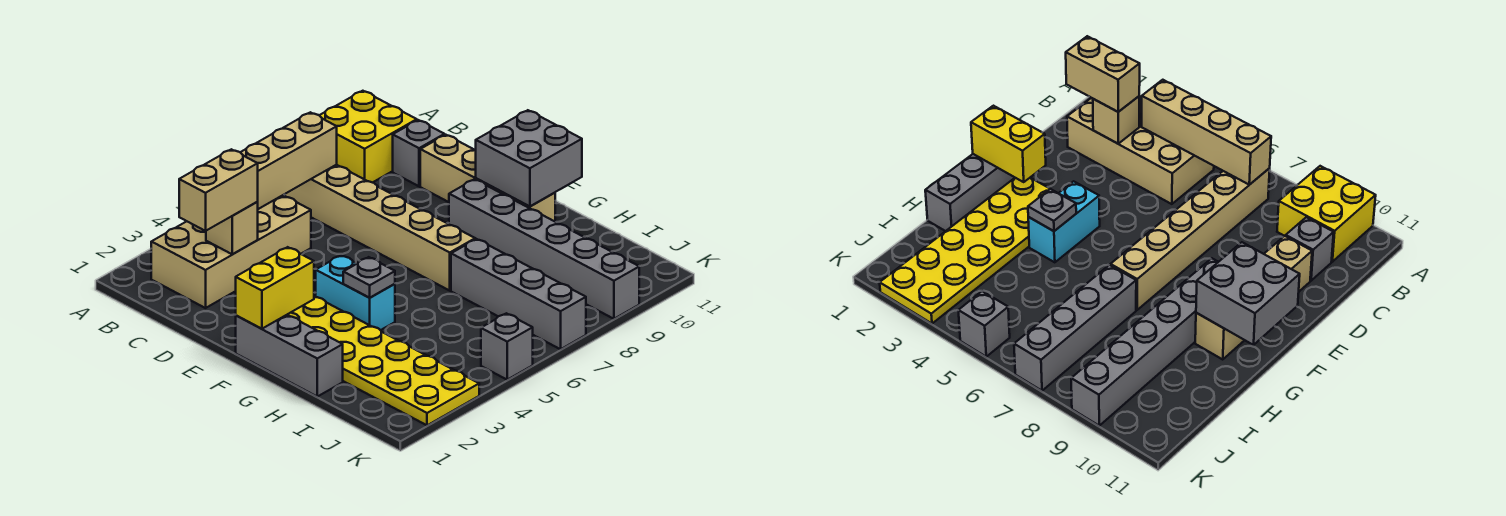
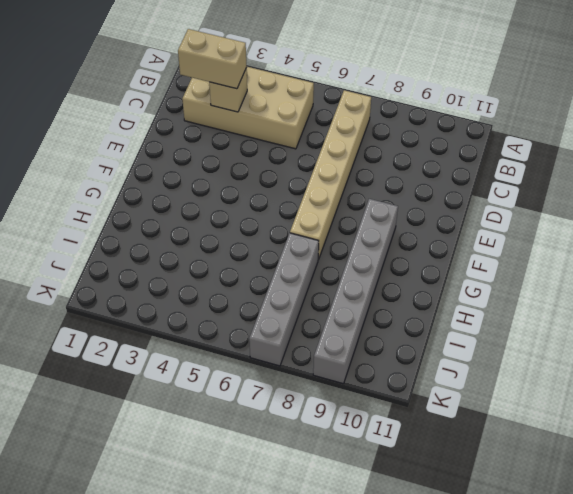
none -> yellow 2x2 brick [319,91,417,183]
none -> grey 1x1 brick [393,120,444,186]
none -> tan 1x4 brick [420,135,555,221]

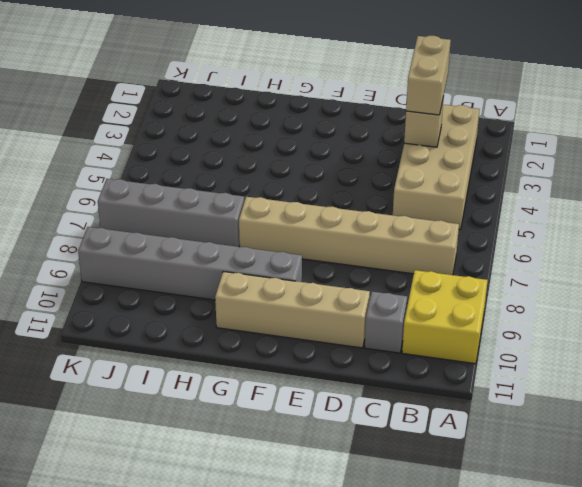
none -> grey 1x3 brick [236,315,343,397]
none -> yellow 2x6 plate [287,296,479,425]
none -> cyan 1x2 brick [316,255,395,330]

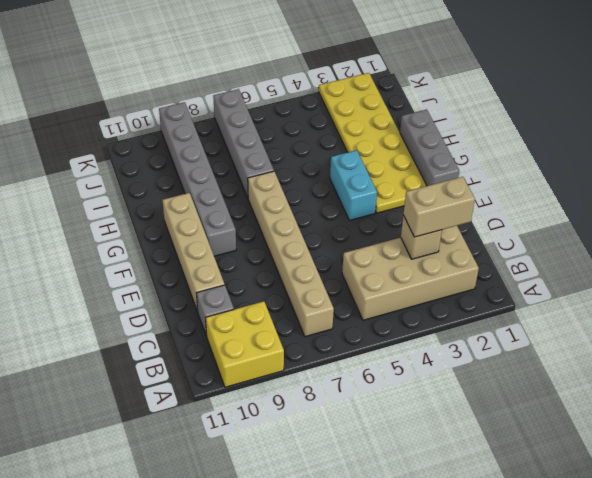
none -> grey 1x1 brick [481,313,533,380]
none -> tan 1x4 brick [240,112,337,209]
none -> yellow 1x2 brick [236,247,314,329]

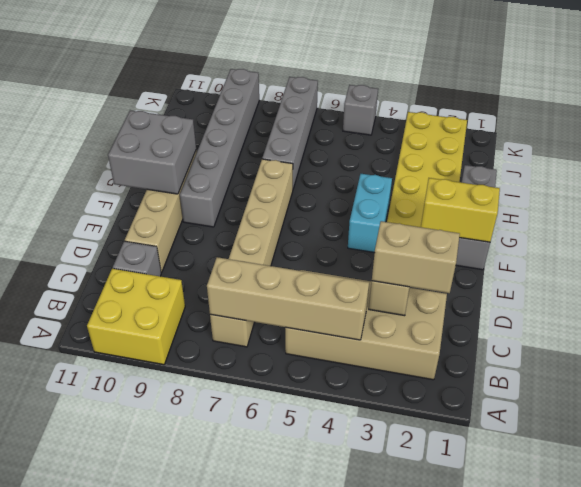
none -> grey 1x1 plate [343,257,395,298]

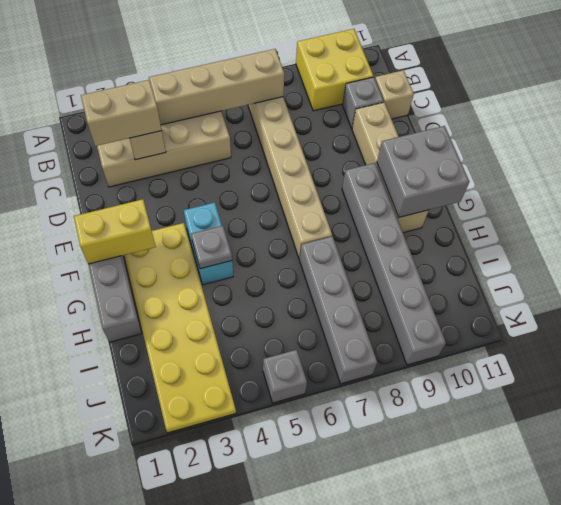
tan 1x1 brick [375,70,414,119] -> none

